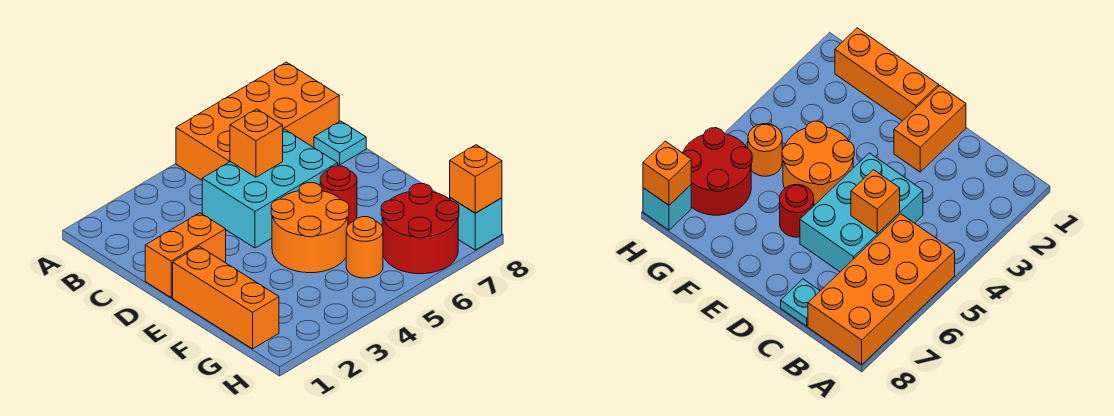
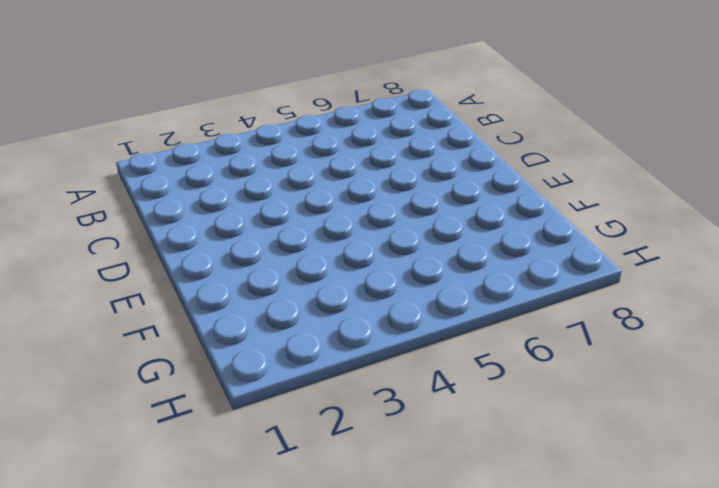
none -> orange 2x4 brick [176,62,339,180]
none -> cyan 2x3 brick [202,129,338,248]
none -> cyan 1x1 plate [314,121,366,165]

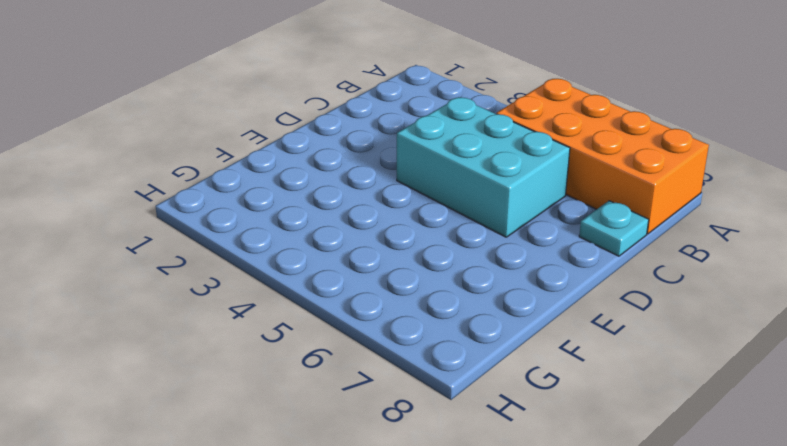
none -> orange 1x2 brick [145,213,226,297]
none -> orange 1x3 brick [173,247,279,349]
none -> orange 2x2 round brick [271,183,349,273]

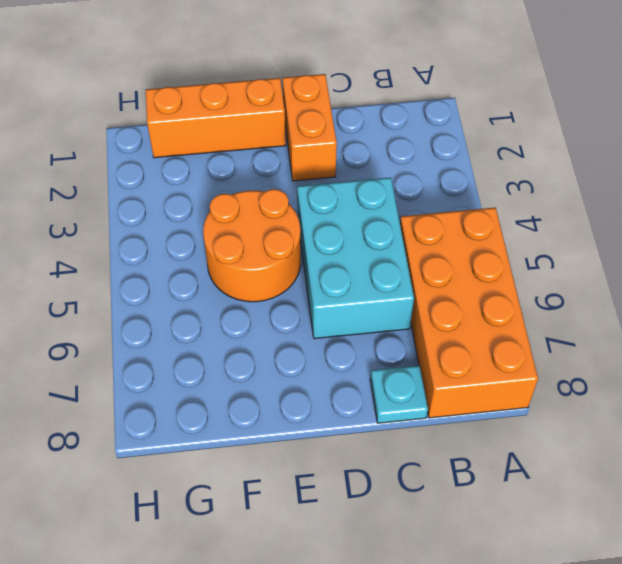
none -> red 1x1 round brick [320,166,357,225]
none -> orange 1x1 round brick [346,217,383,278]
none -> red 2x2 round brick [381,184,459,274]

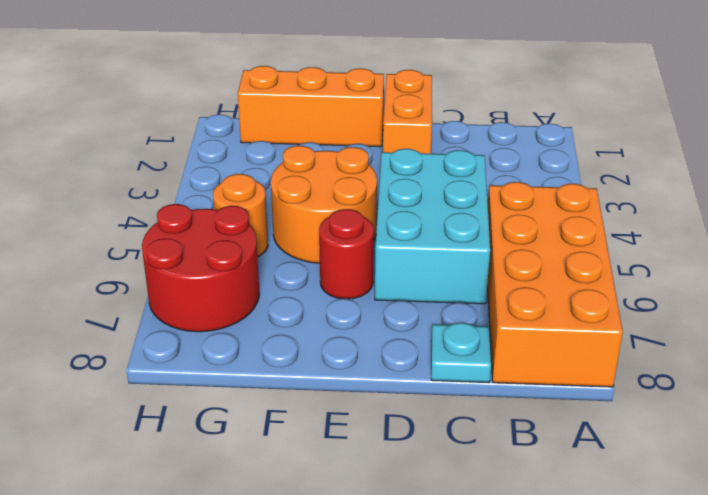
none -> cyan 1x1 brick [450,198,502,250]
none -> orange 1x1 brick [230,109,283,177]
none -> orange 1x1 brick [450,145,502,213]

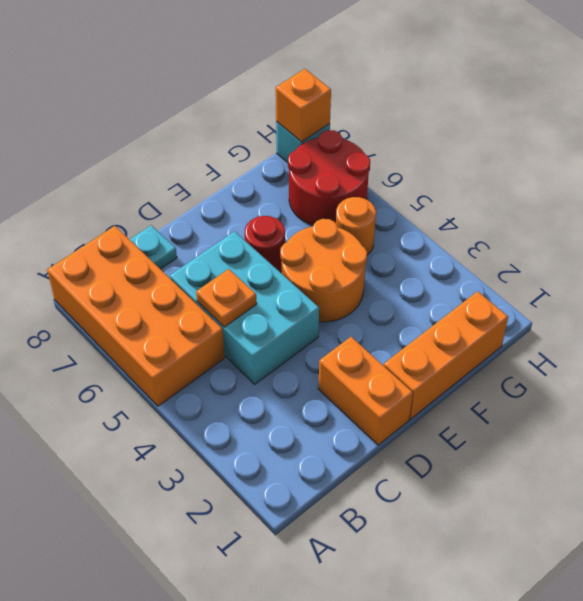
orange 1x1 plate [196,269,257,327] -> orange 1x1 brick [230,109,283,177]

